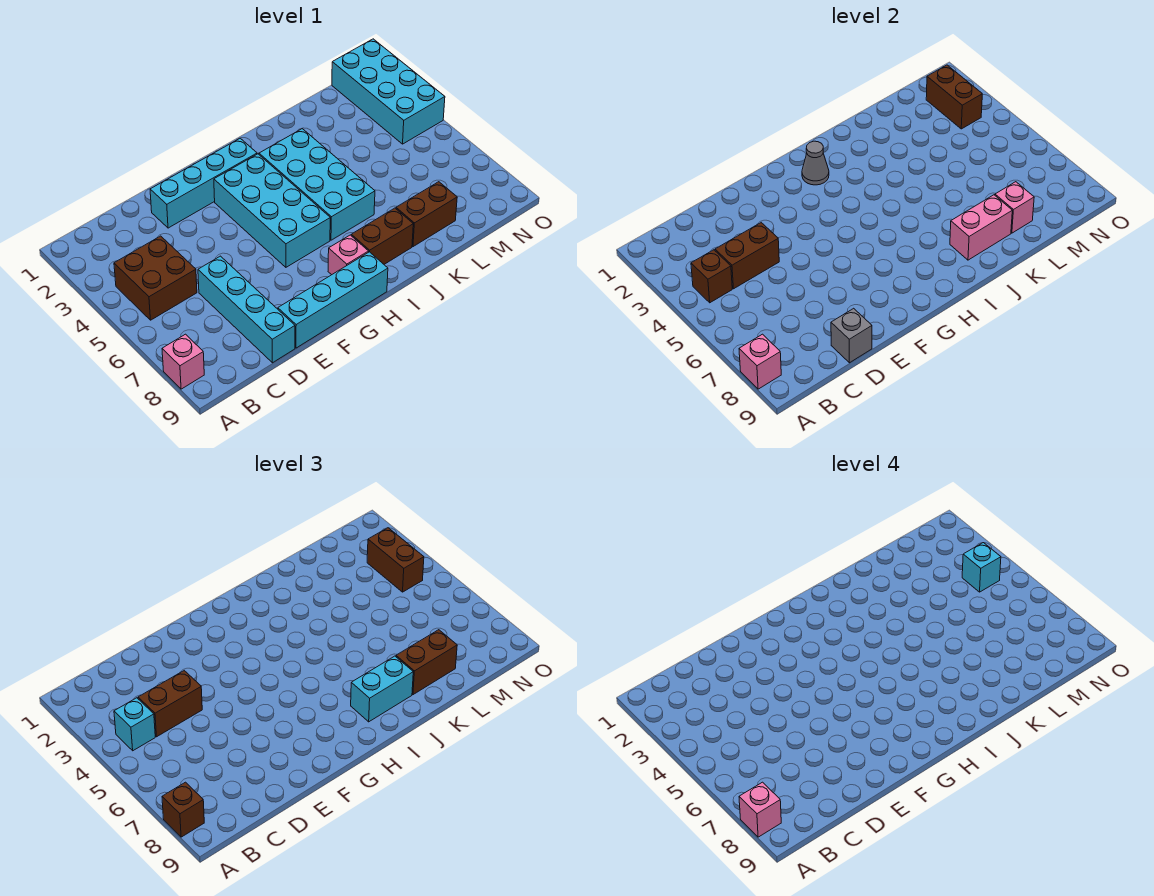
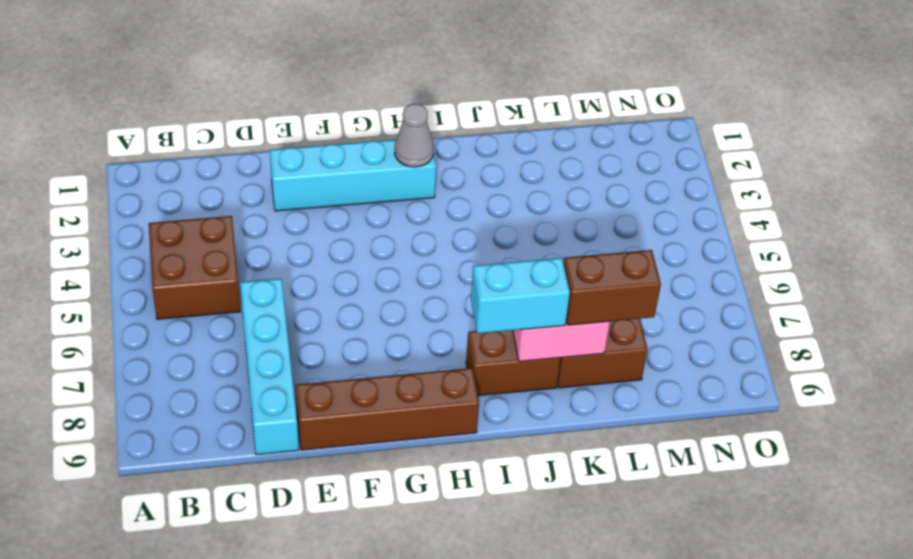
brown 1x4 brick [295,368,479,450] -> cyan 1x4 brick [278,252,388,348]
none -> pink 1x1 brick [162,334,204,389]
none -> cyan 2x4 brick [214,154,330,267]
none -> pink 1x1 brick [328,235,369,275]

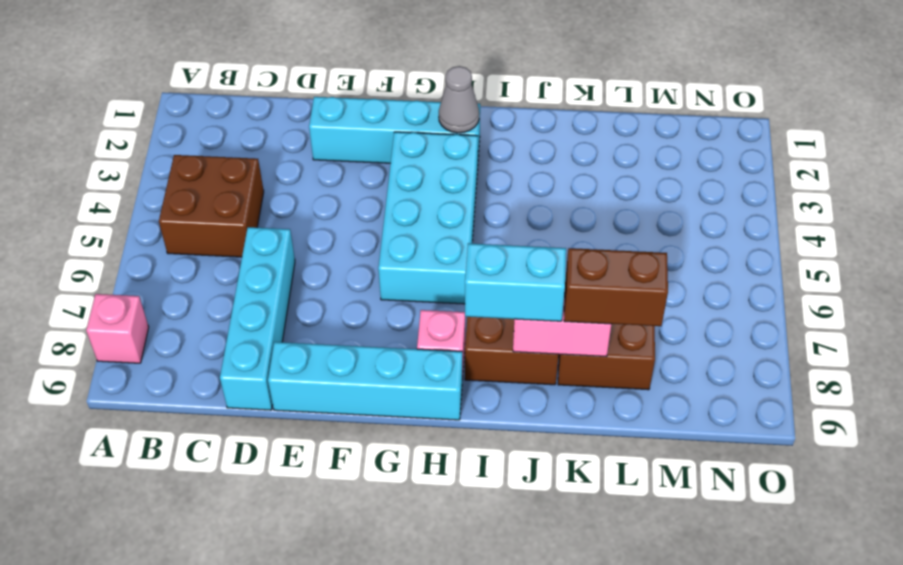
none -> cyan 2x4 brick [259,129,375,240]
none -> cyan 2x4 brick [332,39,445,144]
none -> pink 1x1 brick [739,334,781,389]

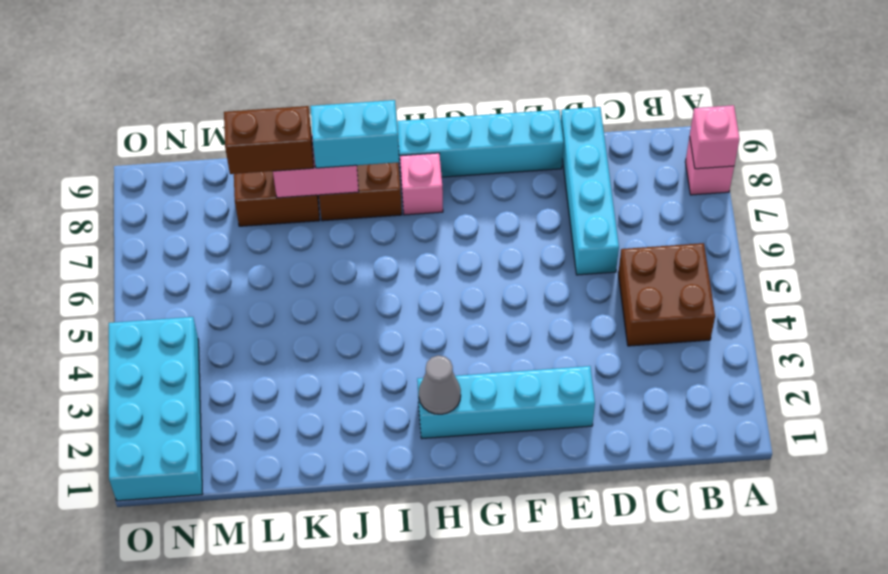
none -> cyan 2x4 brick [214,154,330,267]
none -> cyan 2x4 brick [259,129,375,240]
none -> brown 1x1 brick [691,250,732,303]

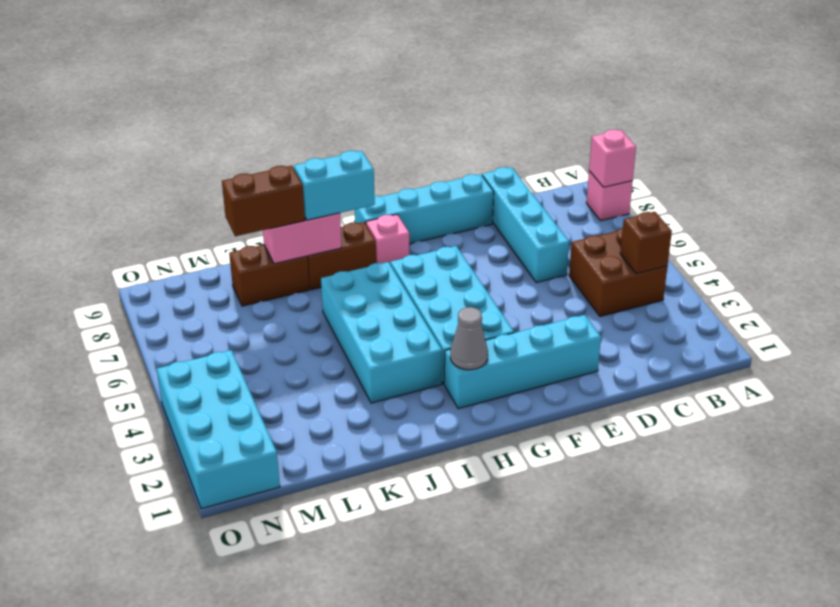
none -> brown 1x2 brick [715,223,779,289]
none -> grey 1x1 brick [831,308,872,363]
none -> pink 1x1 brick [995,182,1034,233]

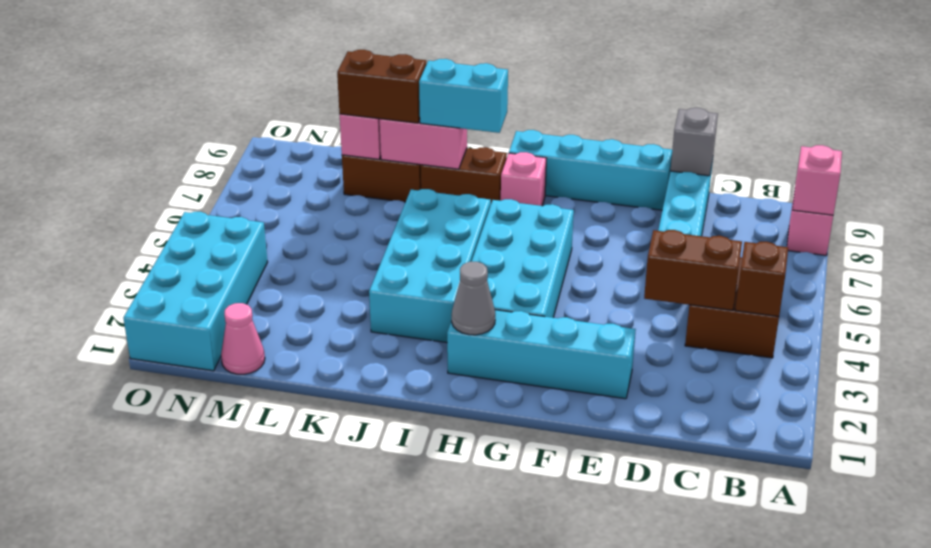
pink 1x1 cone [221,303,265,374] -> none
none -> brown 1x2 brick [926,65,982,129]
none -> brown 1x1 brick [162,782,204,837]
none -> cyan 1x1 brick [114,698,155,751]

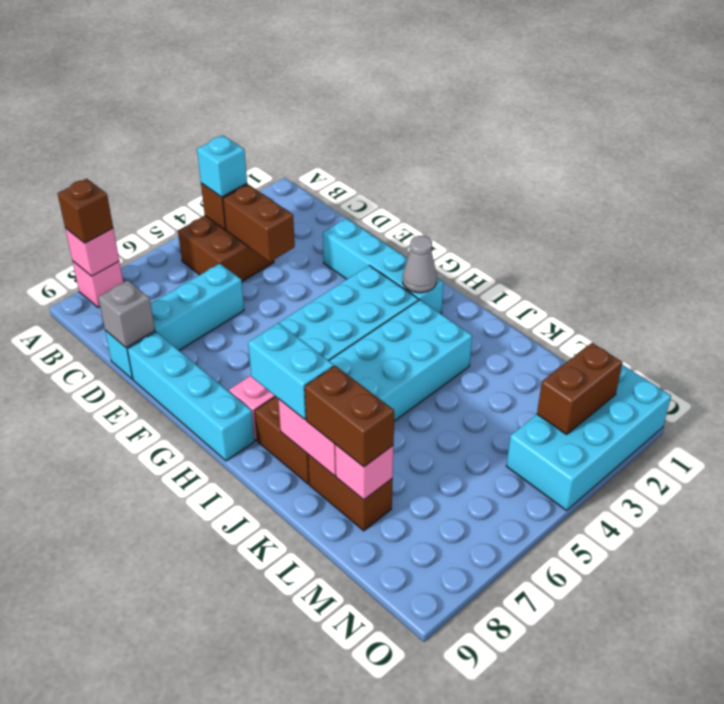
none -> brown 1x2 brick [138,671,202,737]
none -> brown 1x2 brick [367,528,424,592]
none -> pink 1x1 brick [739,782,781,837]

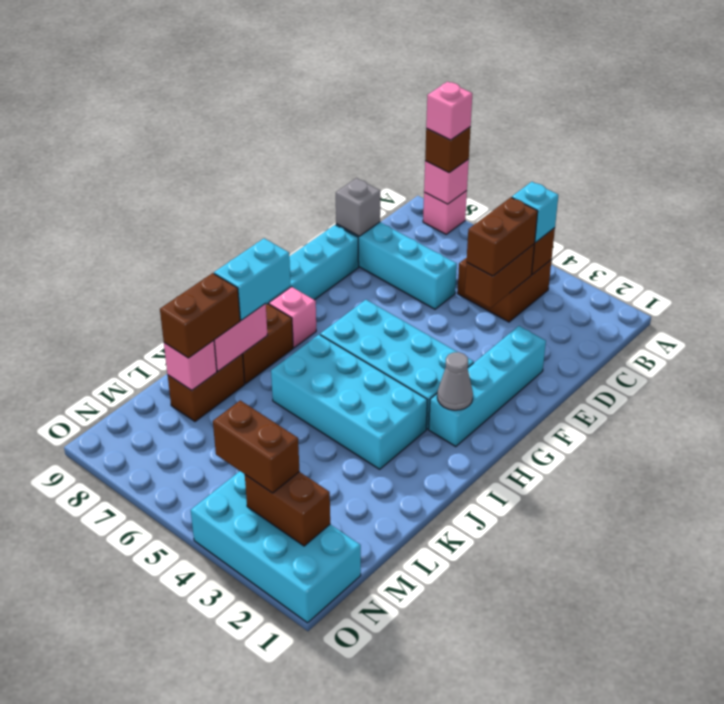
none -> cyan 1x1 brick [962,543,1001,592]

